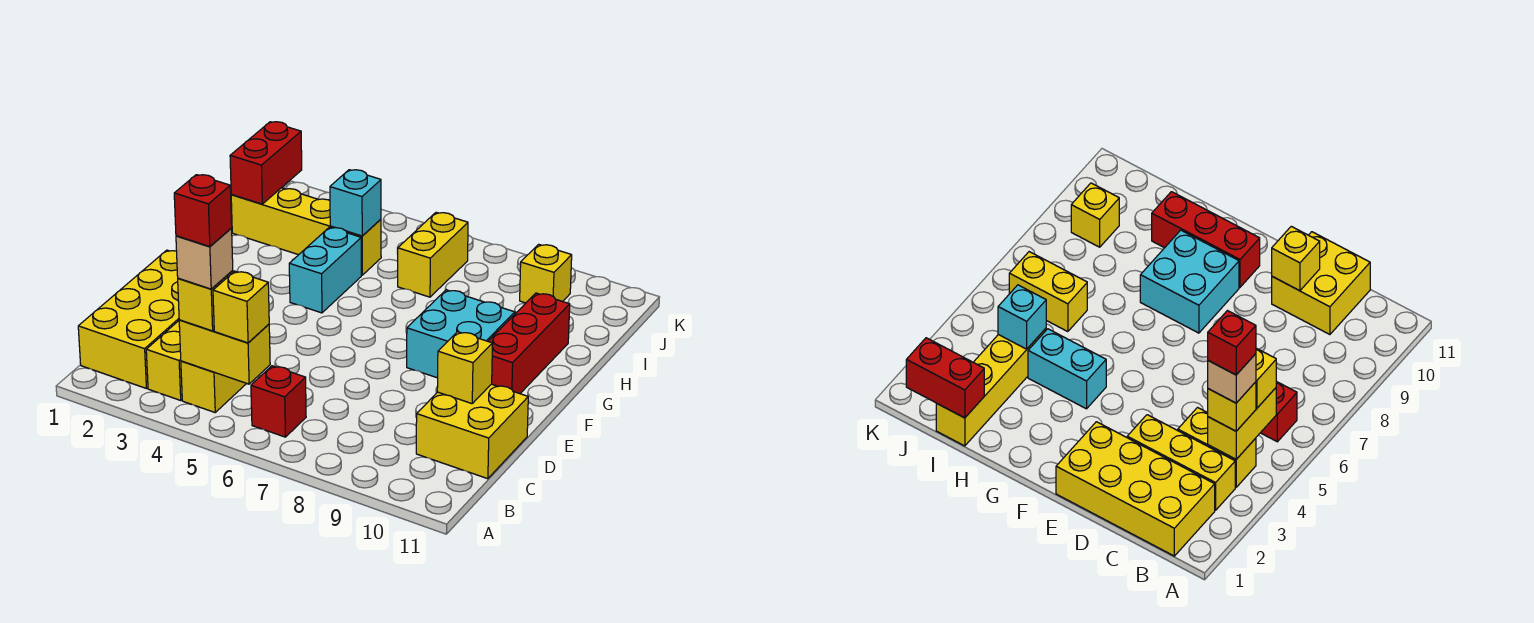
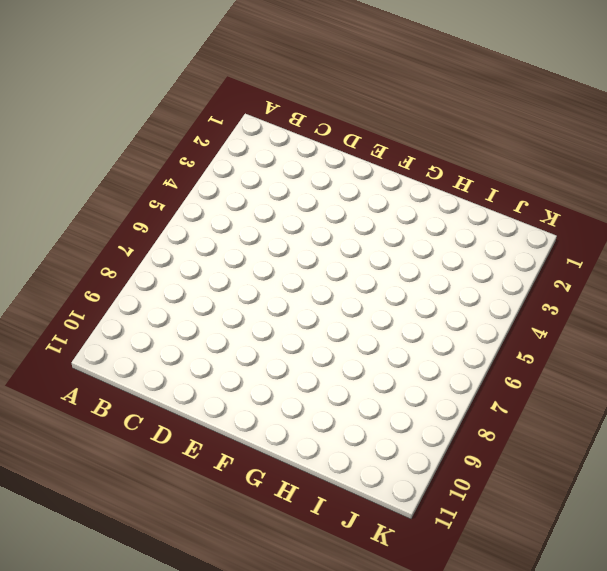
none -> yellow 2x4 brick [78,250,179,388]
none -> yellow 1x3 brick [146,321,182,400]
none -> yellow 1x2 brick [181,361,246,412]

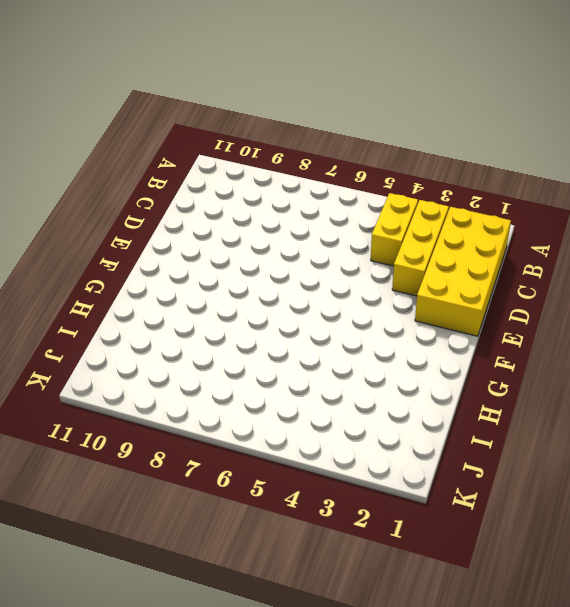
none -> red 1x1 brick [251,366,306,437]
none -> yellow 2x2 brick [416,384,528,479]
none -> cyan 2x2 brick [407,290,515,378]

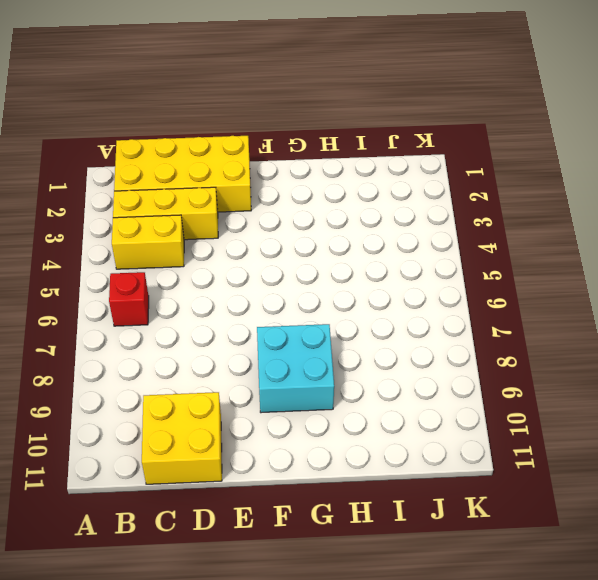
none -> red 1x3 brick [488,293,570,394]
none -> cyan 1x2 brick [289,227,361,313]
none -> yellow 1x4 brick [231,188,381,275]

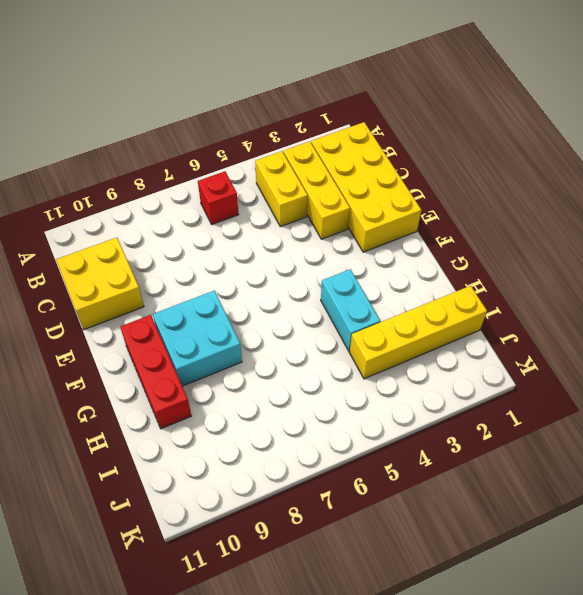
none -> yellow 1x2 brick [398,212,468,297]
none -> yellow 1x1 brick [520,244,572,303]
none -> yellow 1x2 brick [179,320,270,384]

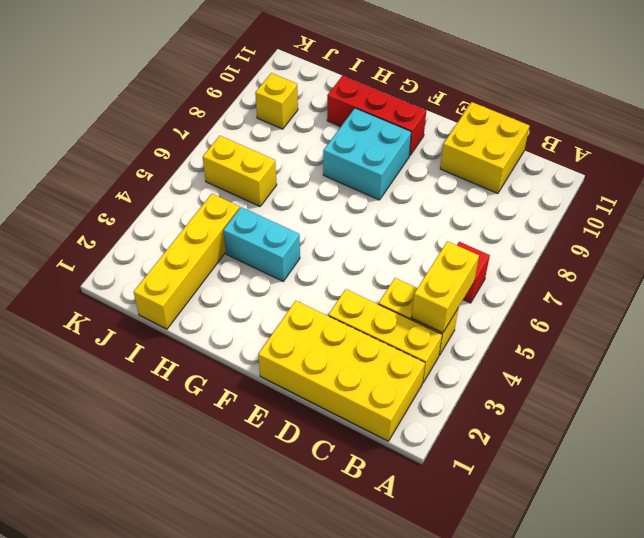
none -> yellow 1x1 brick [437,332,493,404]
none -> red 1x2 brick [230,122,302,204]
none -> cyan 1x1 brick [330,170,381,236]

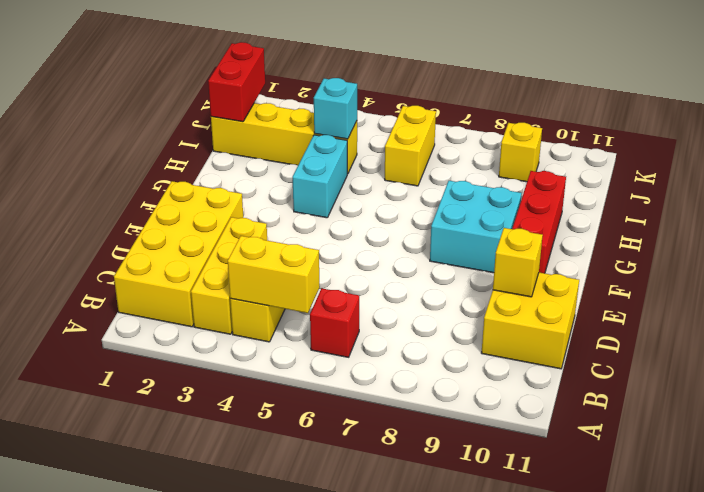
none -> yellow 1x1 brick [178,270,233,331]
none -> yellow 1x1 brick [213,271,269,343]
none -> tan 1x1 brick [176,229,233,289]

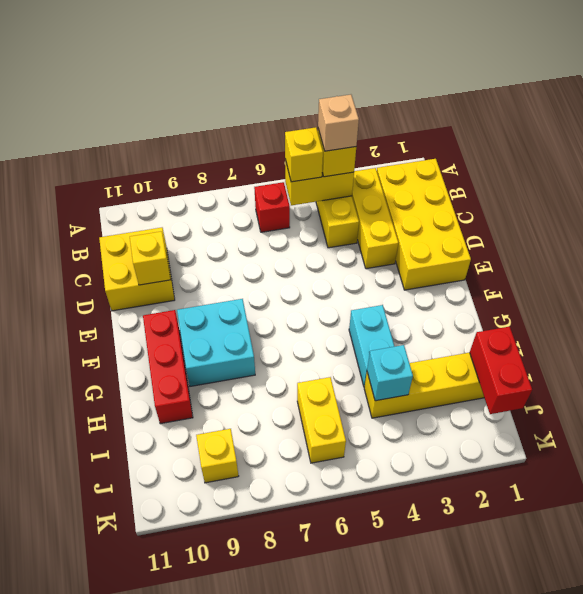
none -> red 1x1 brick [174,175,232,247]

